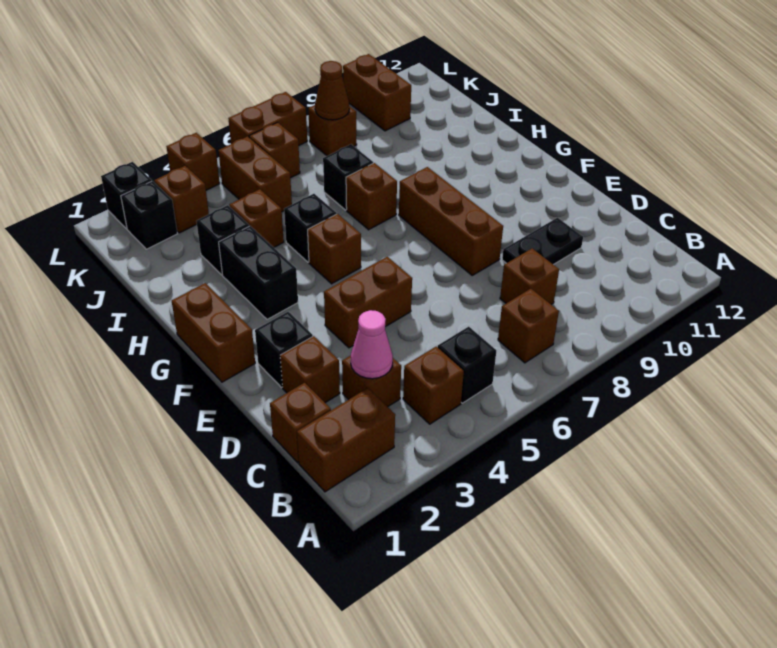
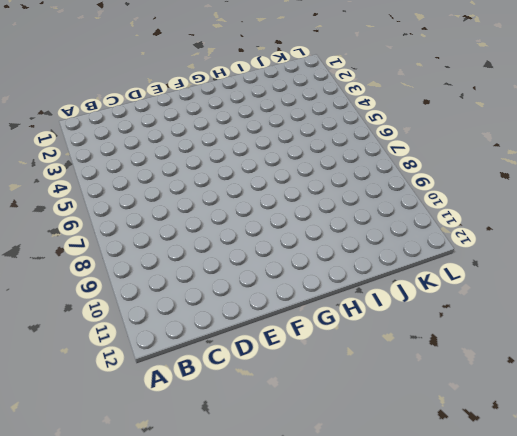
none -> brown 1x2 brick [297,388,395,492]
none -> brown 1x1 brick [403,347,464,424]
none -> black 1x1 brick [438,327,496,403]
none -> brown 1x1 brick [498,289,559,363]

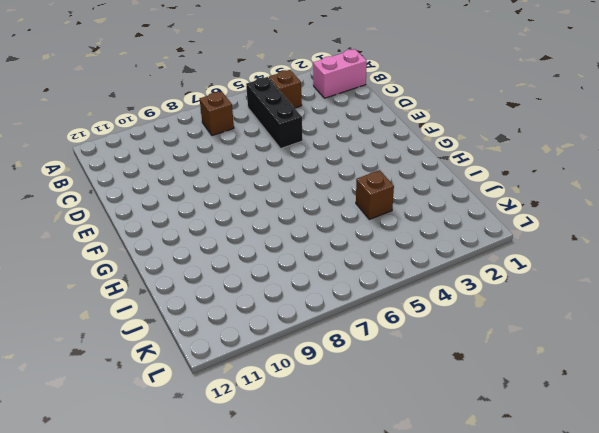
pink 1x2 brick [313,49,367,98] -> brown 1x2 brick [297,388,395,492]
black 1x3 brick [246,77,303,148] -> black 1x1 brick [438,327,496,403]
none -> brown 1x1 brick [270,383,331,463]
none -> brown 1x1 brick [342,356,401,407]
none -> brown 1x1 brick [500,248,559,305]
none -> brown 1x1 brick [280,336,340,403]

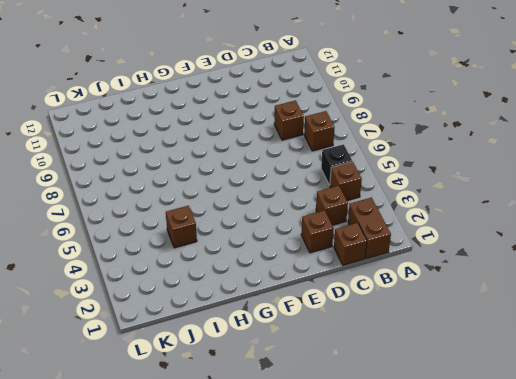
none -> black 1x2 plate [502,218,583,265]
none -> black 1x1 brick [255,312,313,387]
none -> brown 1x2 brick [324,257,412,348]
none -> brown 1x3 brick [399,167,503,275]

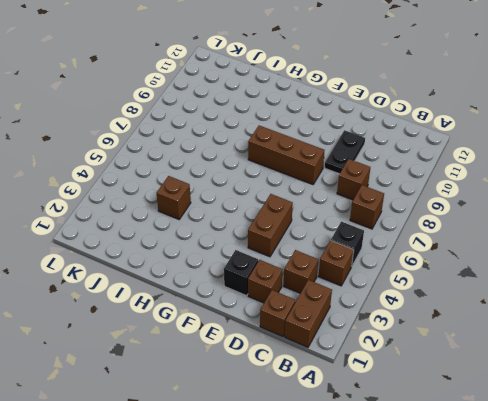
none -> brown 1x2 brick [172,283,255,382]
none -> black 1x2 brick [219,226,298,319]
none -> brown 1x1 brick [308,214,361,284]
none -> black 1x1 brick [284,194,337,262]

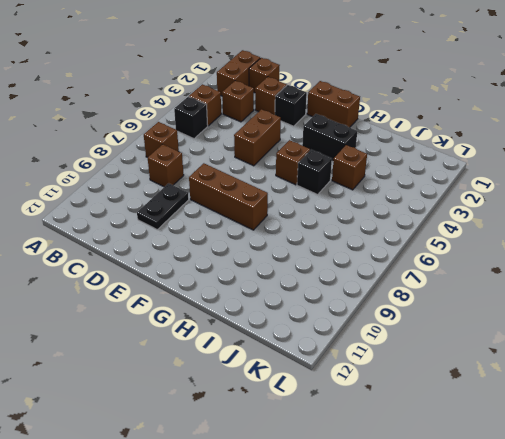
none -> brown 1x1 brick [346,163,397,230]
none -> black 1x1 brick [196,205,249,275]
none -> black 1x1 brick [323,144,373,210]
none -> brown 1x2 brick [218,137,292,212]

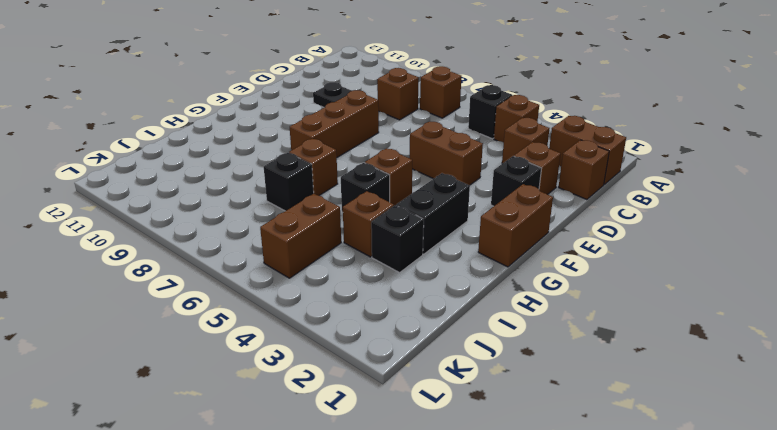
none -> black 1x1 brick [121,181,177,249]
none -> brown 1x1 brick [154,166,209,233]
none -> brown 1x1 brick [249,122,300,178]
none -> brown 1x1 brick [308,105,357,156]

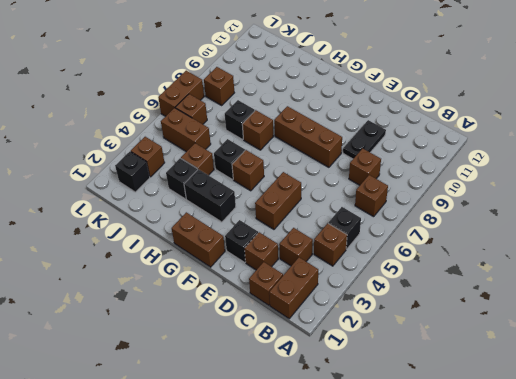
none -> brown 1x2 brick [343,54,411,131]
none -> black 1x1 brick [101,162,152,229]
none -> brown 1x1 brick [166,133,220,190]
none -> pink 1x1 cone [351,310,393,379]

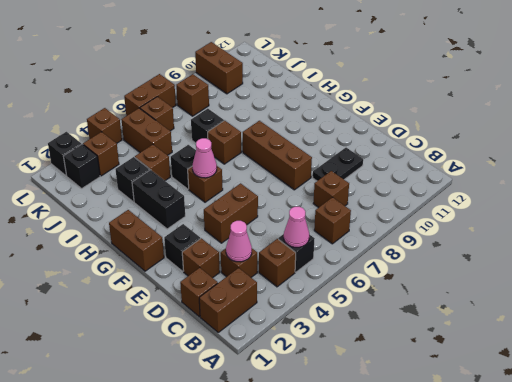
pink 1x1 cone [284,207,309,247] -> none
pink 1x1 cone [193,138,217,178] -> none
none -> brown 1x1 cone [315,61,349,120]

